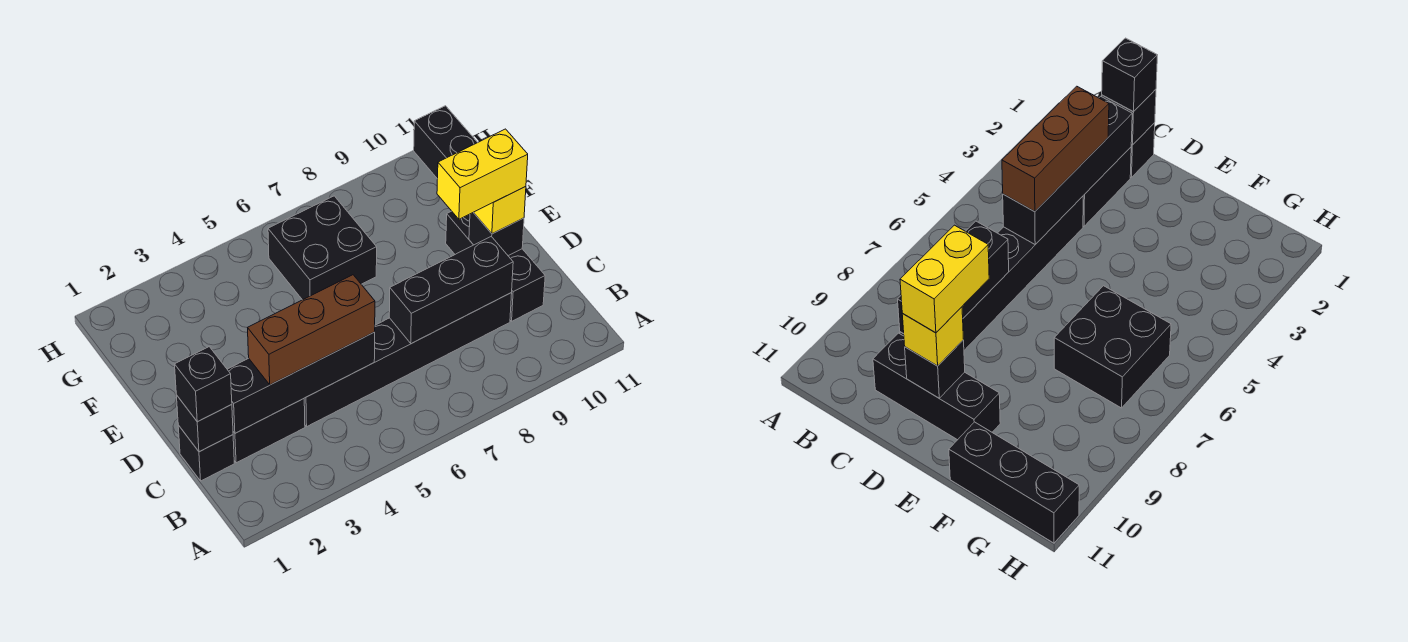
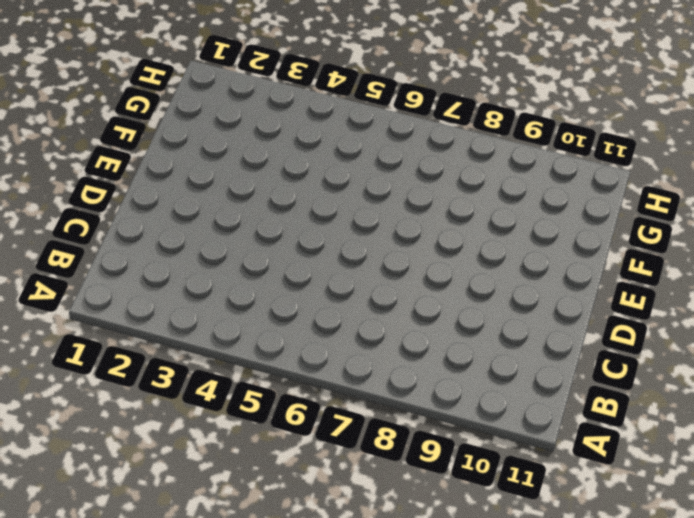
none -> black 1x1 brick [178,425,234,481]
none -> black 1x2 brick [233,399,305,463]
none -> black 1x6 brick [304,293,512,426]

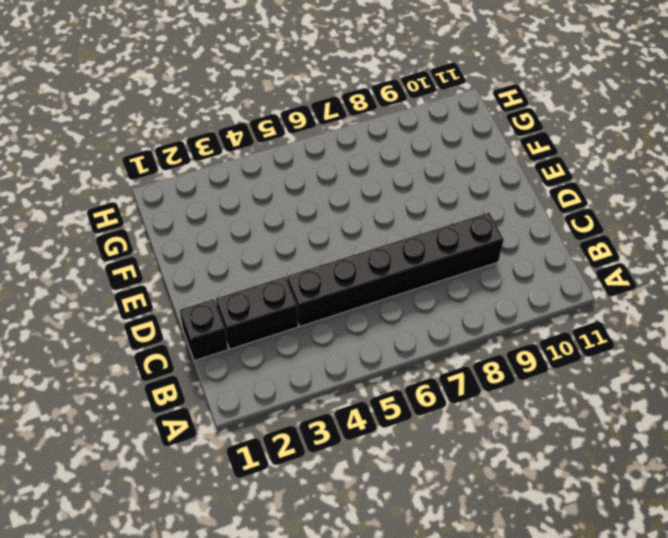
none -> black 1x3 brick [446,211,545,321]
none -> black 2x2 brick [268,196,377,300]
none -> black 1x3 brick [414,106,478,179]

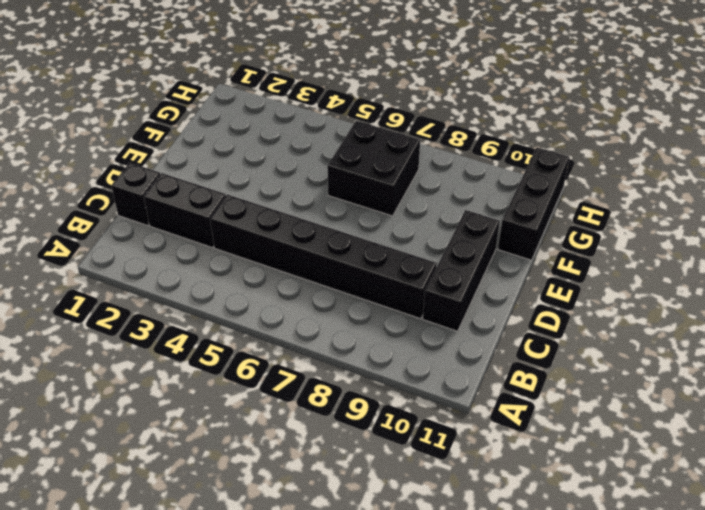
none -> black 1x1 brick [176,395,233,452]
none -> black 1x4 brick [227,332,375,433]
none -> black 1x3 brick [389,236,513,344]

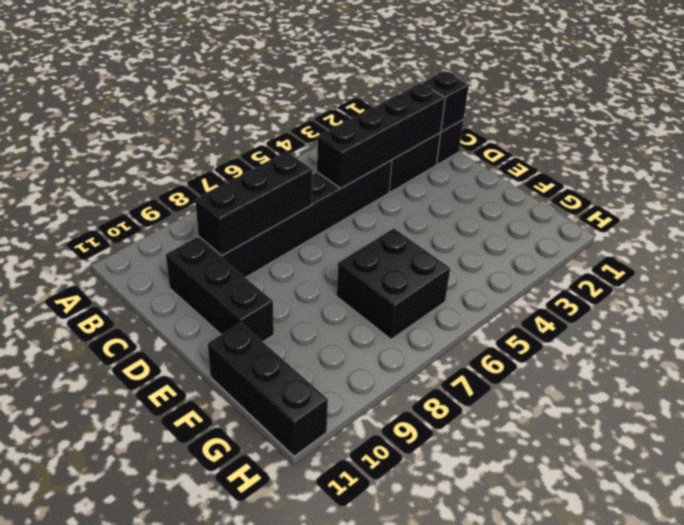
none -> black 1x1 brick [469,212,524,256]
none -> black 1x1 brick [175,347,232,422]
none -> brown 1x3 brick [248,275,375,385]

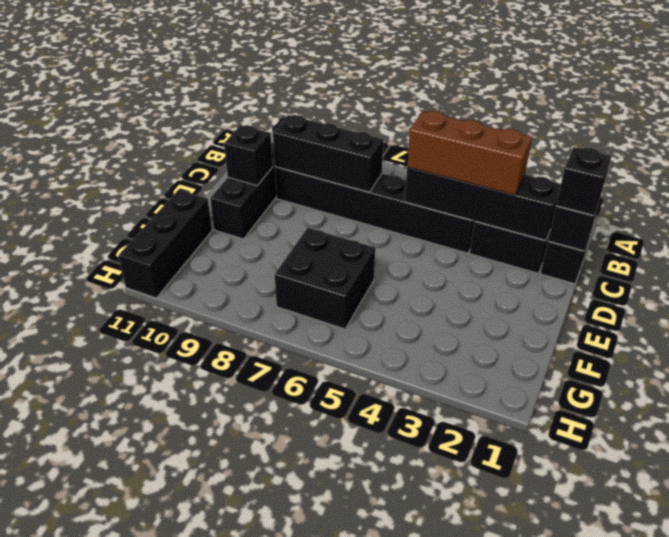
none -> yellow 1x1 brick [474,186,526,234]
none -> yellow 1x2 brick [437,129,528,219]

